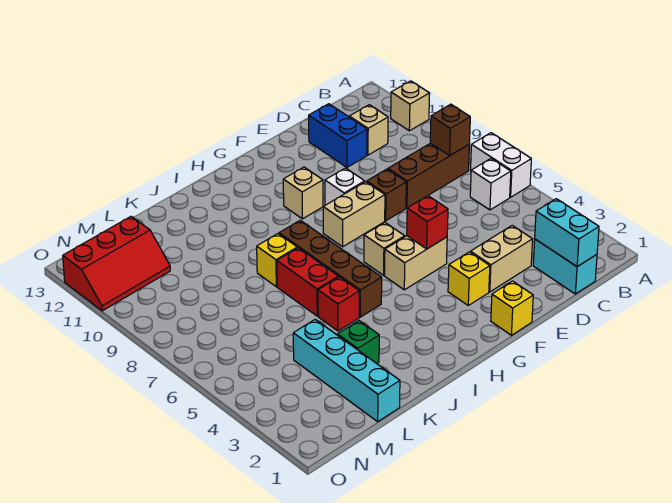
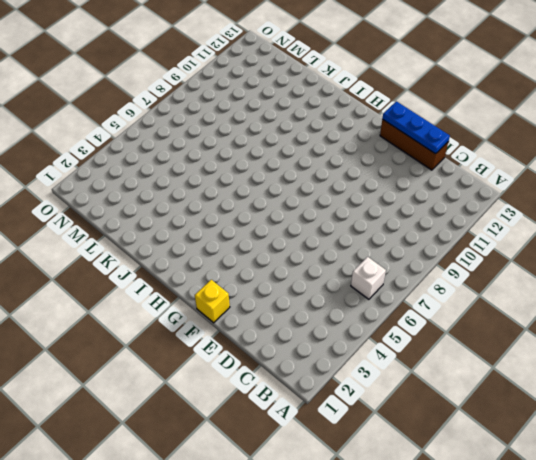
brown 1x3 brick [380,119,448,170] -> brown 1x3 brick moved to [388,143,469,208]
blue 1x3 plate [382,101,450,154] -> none
none -> white 1x2 brick [471,133,531,197]
none -> tan 1x1 brick [391,81,430,131]
none -> cyan 1x2 brick [533,239,597,294]

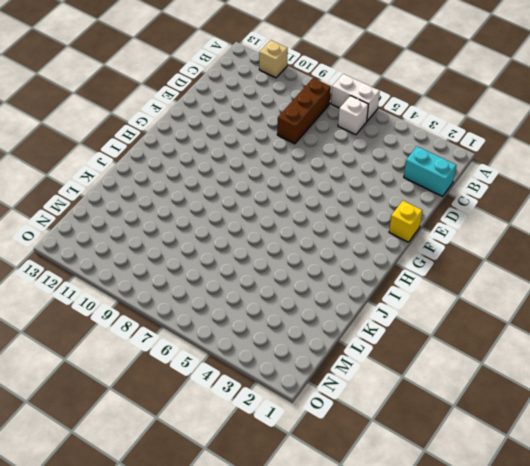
none -> tan 1x1 brick [349,105,388,155]
none -> tan 1x2 brick [471,225,533,292]
none -> blue 1x2 brick [309,104,367,167]

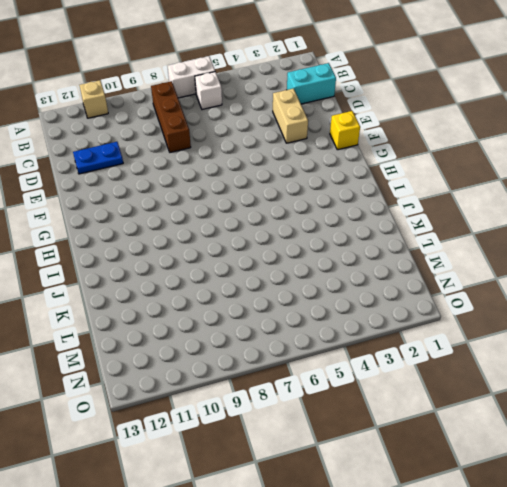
blue 1x2 plate [73,142,123,174] -> blue 1x2 brick [309,104,367,167]
none -> tan 1x1 brick [349,105,388,155]
none -> brown 1x1 brick [367,169,406,221]
none -> yellow 1x1 brick [448,252,490,305]

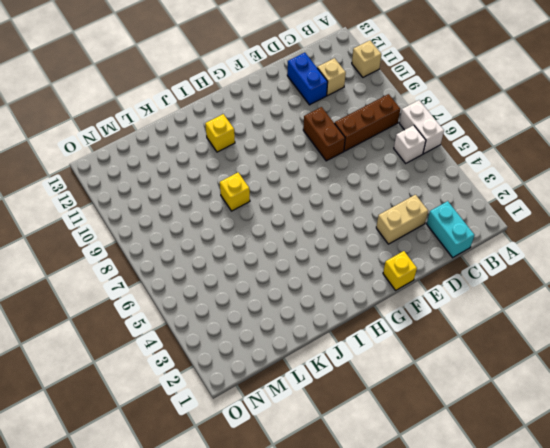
brown 1x2 brick [303,107,345,161] -> brown 1x1 brick [367,169,406,221]
yellow 1x1 brick [205,114,235,152] -> yellow 1x1 brick moved to [448,252,490,305]
none -> tan 1x2 brick [385,236,447,290]
none -> tan 1x2 brick [323,182,385,247]
none -> white 1x1 brick [325,168,365,205]

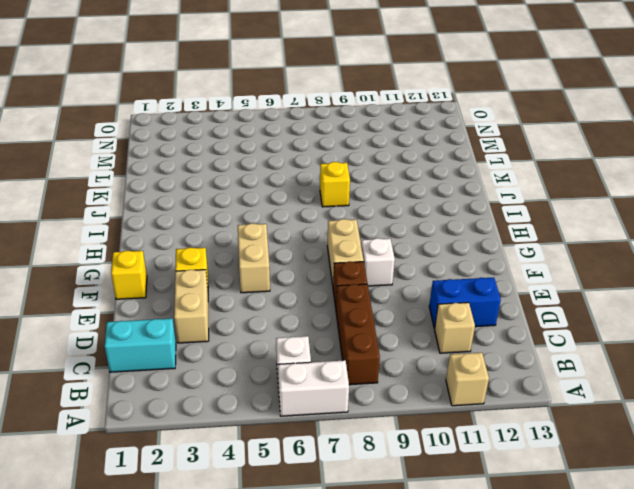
none -> tan 1x1 brick [364,223,405,275]
none -> tan 1x1 brick [283,167,323,219]
none -> brown 1x4 brick [279,220,382,317]

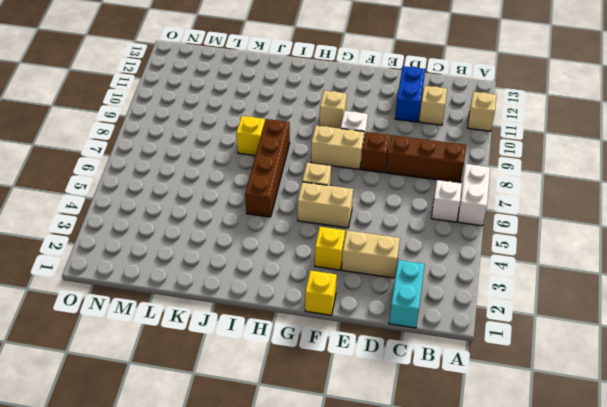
none -> red 1x1 brick [318,277,359,331]
none -> red 1x2 brick [277,248,338,316]
none -> green 1x1 brick [337,321,379,363]

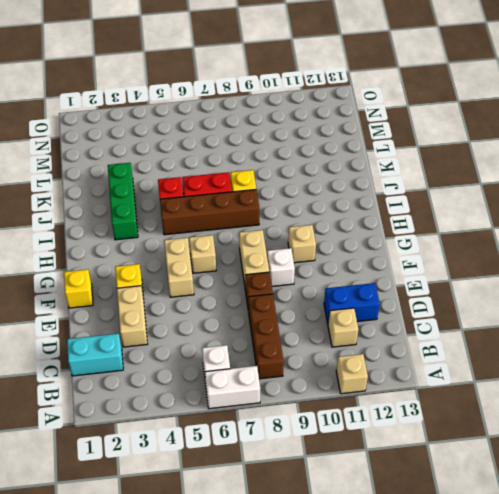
green 1x3 brick [108,163,138,240] -> green 1x1 brick [337,321,379,363]
none -> cyan 1x4 brick [293,320,400,422]
none -> red 2x3 slope [63,216,170,311]
none -> brown 1x1 brick [430,104,470,155]

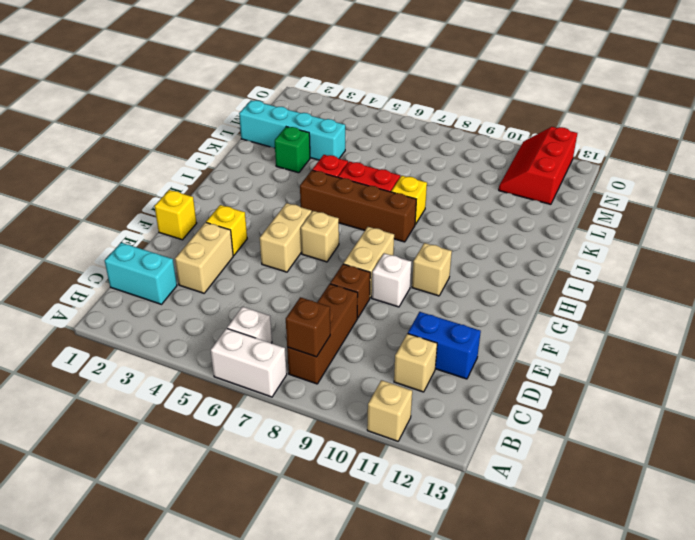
none -> cyan 1x2 brick [535,199,599,267]
none -> red 1x1 brick [407,196,448,249]

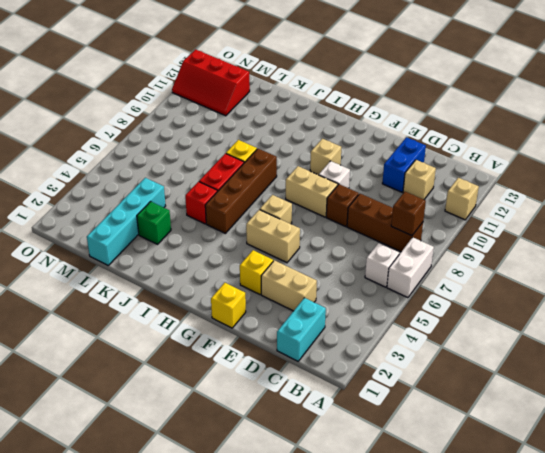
none -> cyan 1x2 brick [535,199,599,267]
none -> red 1x1 brick [407,196,448,249]

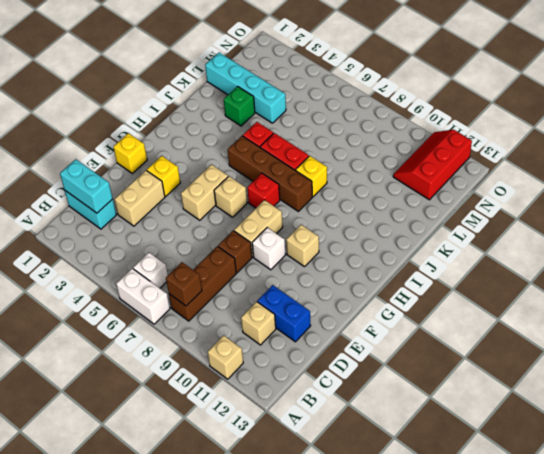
red 1x1 brick [247,173,280,208] -> red 1x1 brick moved to [407,196,448,249]

